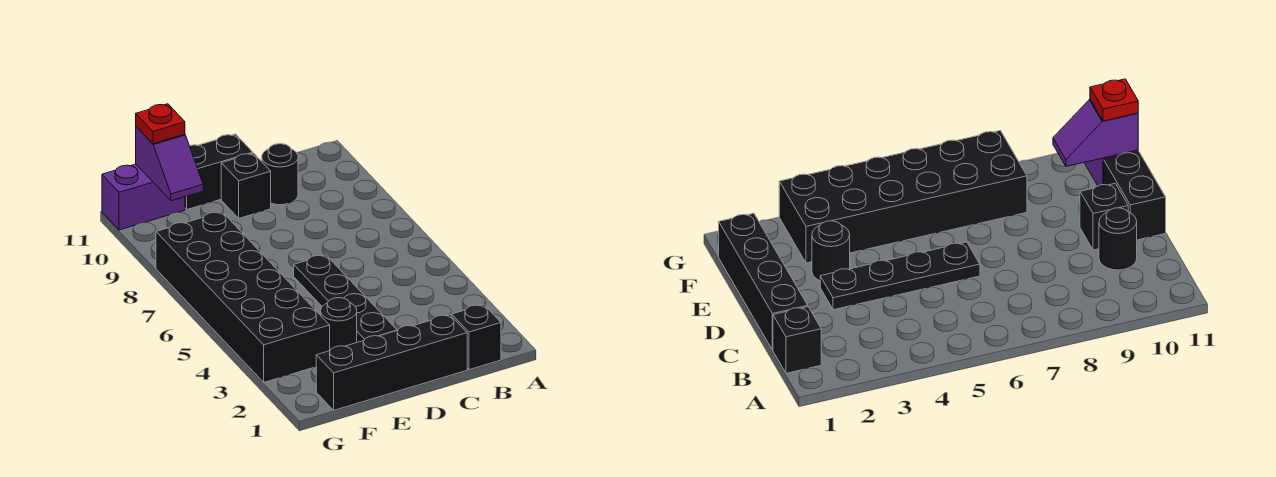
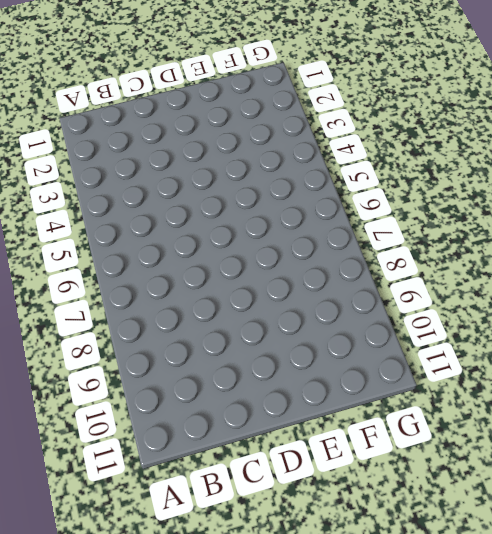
none -> black 1x1 brick [452,304,501,370]
none -> black 1x4 brick [316,315,467,410]

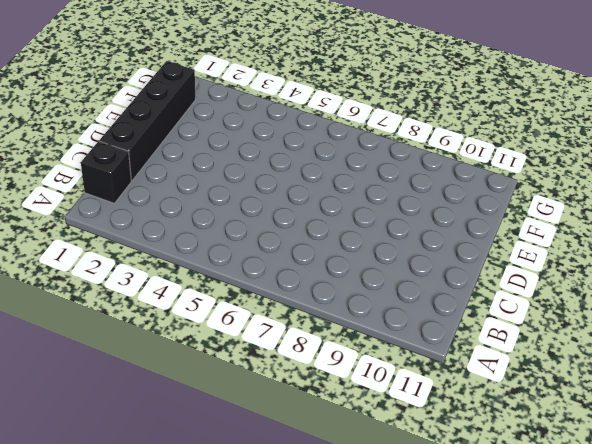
none -> black 1x1 round brick [262,144,298,205]
none -> black 1x4 plate [294,255,397,342]

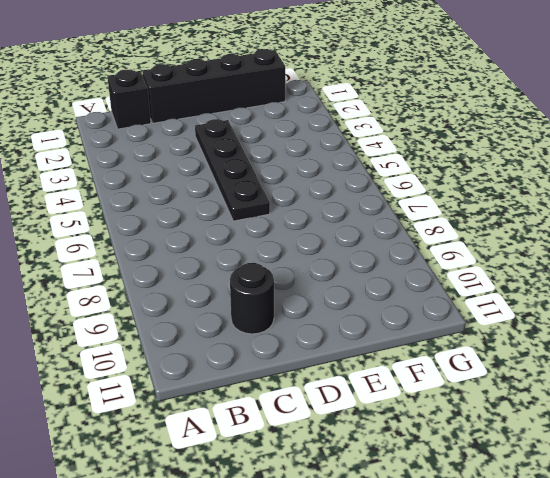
none -> black 1x1 brick [221,153,271,218]
none -> black 1x2 brick [185,134,253,209]

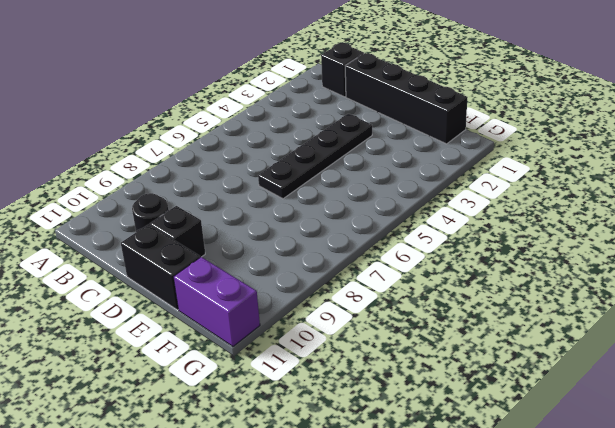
none -> black 1x1 round brick [321,298,357,350]
none -> black 2x6 brick [156,212,330,382]

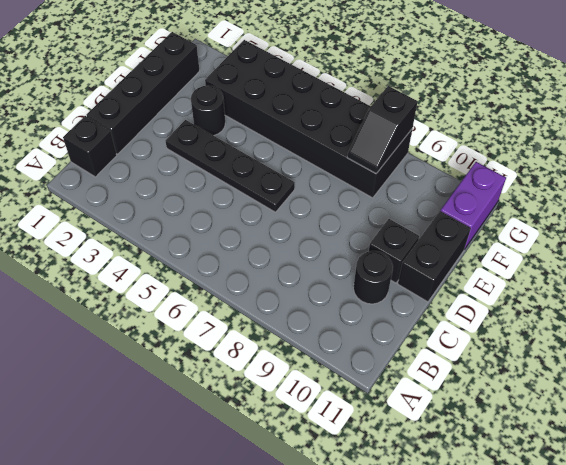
black 1x2 slope [347,86,418,174] -> none
none -> purple 1x2 slope [136,127,203,201]
none -> red 1x1 plate [136,104,185,144]

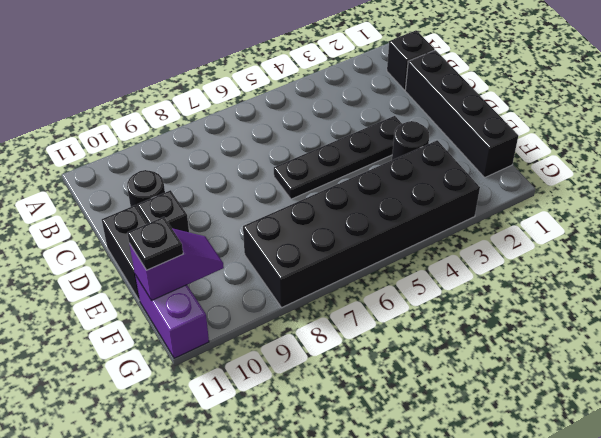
black 1x1 plate [127,217,183,270] -> red 1x1 plate [136,104,185,144]

